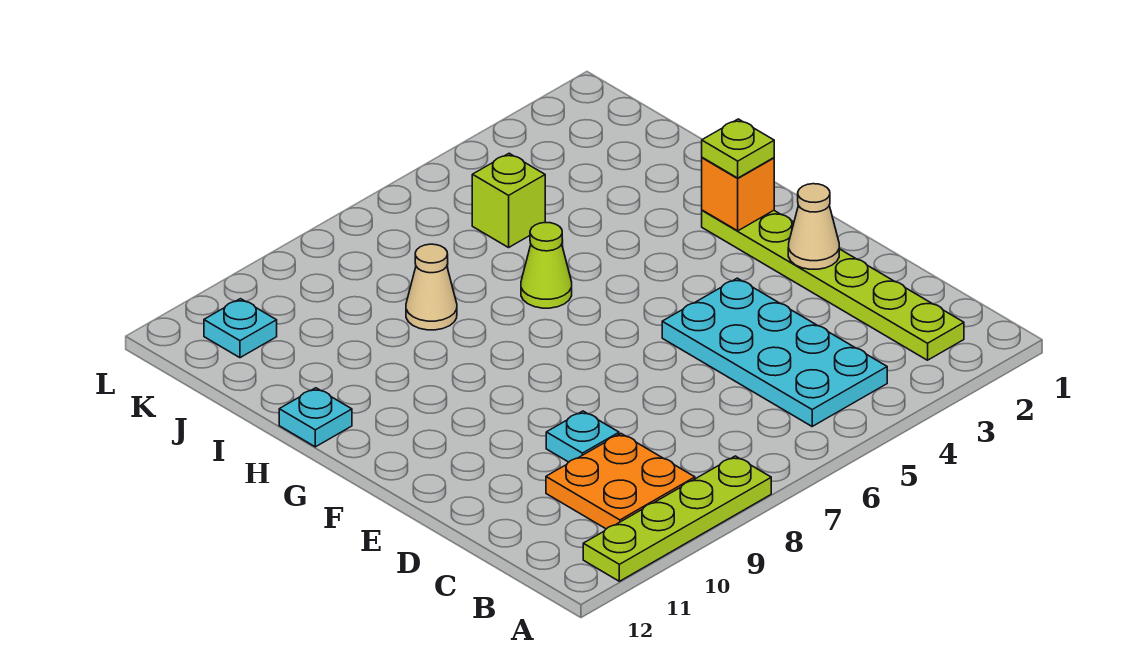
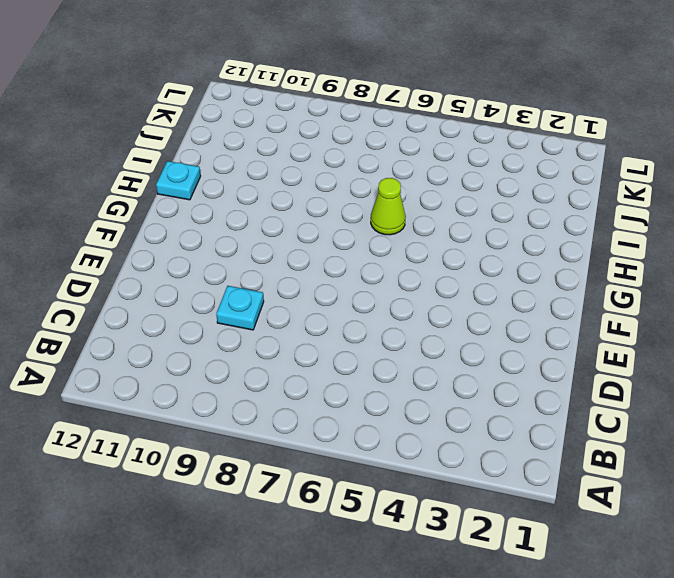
none -> lime 1x4 plate [583,456,771,581]
none -> lime 1x6 plate [702,210,964,360]
none -> cyan 2x4 plate [662,278,887,426]

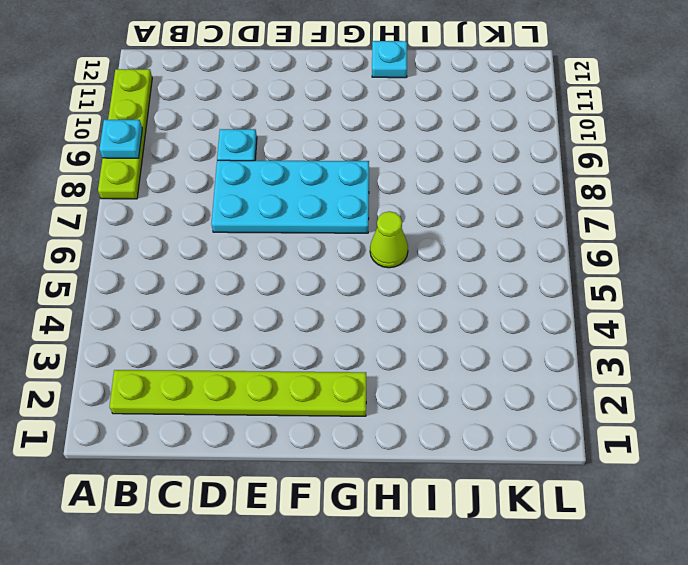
cyan 1x1 plate [100,120,142,158] -> cyan 1x1 plate moved to [204,299,277,358]
cyan 2x4 plate [211,160,369,233] -> cyan 2x4 plate moved to [662,278,887,426]
none -> orange 2x2 plate [546,434,695,529]
none -> tan 1x1 cone [406,244,457,330]
none -> lime 1x1 brick [472,153,545,247]

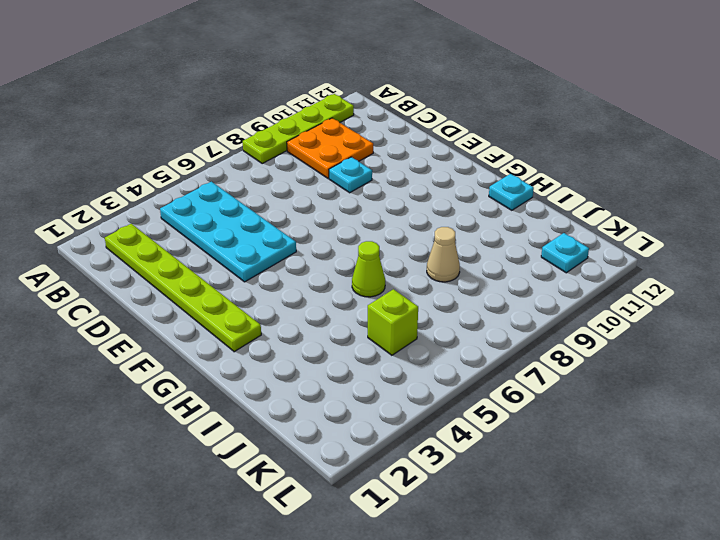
none -> tan 1x1 cone [788,184,839,269]
none -> orange 1x1 brick [702,158,774,231]
none -> lime 1x1 plate [702,119,774,178]

